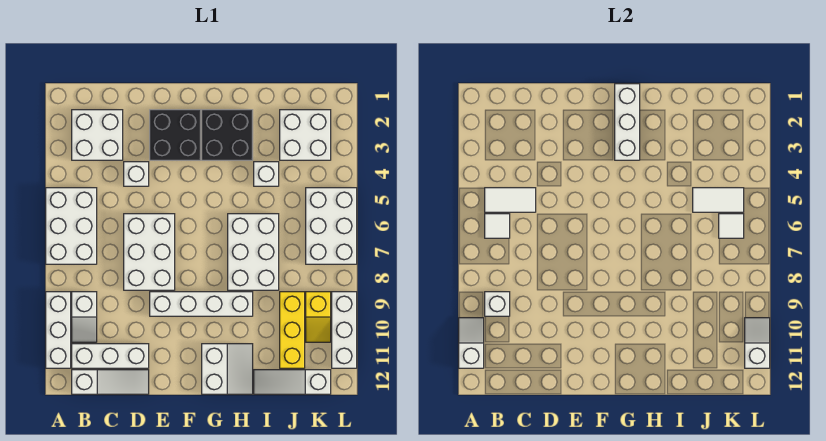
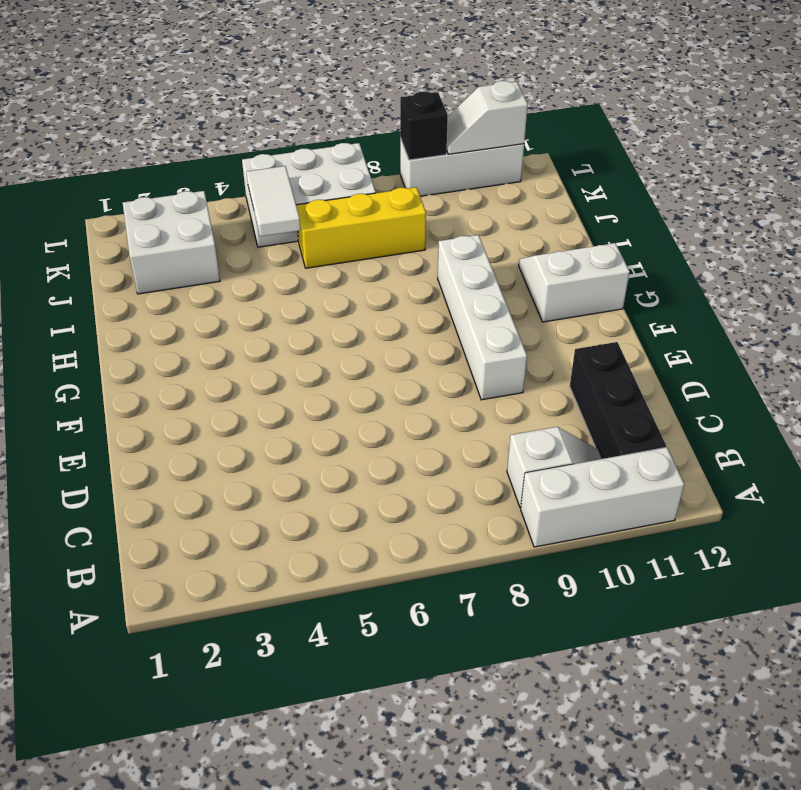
black 1x3 brick [570,342,666,459] -> white 1x3 brick [72,344,149,368]
yellow 1x3 brick [296,187,426,268] -> yellow 1x3 brick moved to [280,292,305,368]
black 1x1 brick [400,92,448,160] -> none
none -> white 2x3 brick [46,188,97,264]
none -> white 2x2 brick [72,110,123,160]
none -> white 1x3 slope [72,370,149,394]

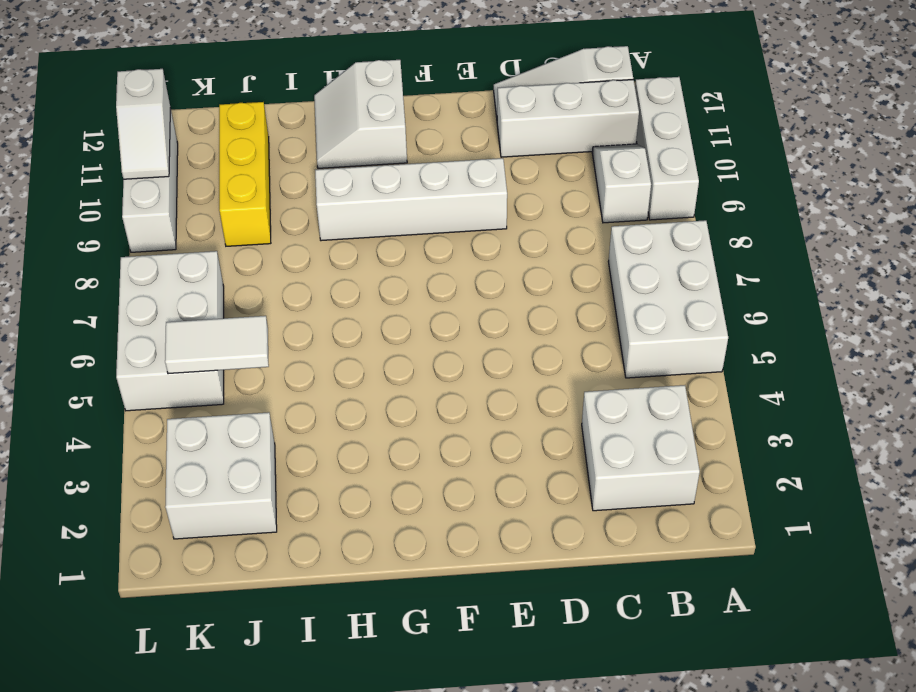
none -> white 1x1 brick [124,162,149,186]
none -> white 2x3 brick [124,214,175,290]
none -> black 2x2 brick [150,110,201,160]

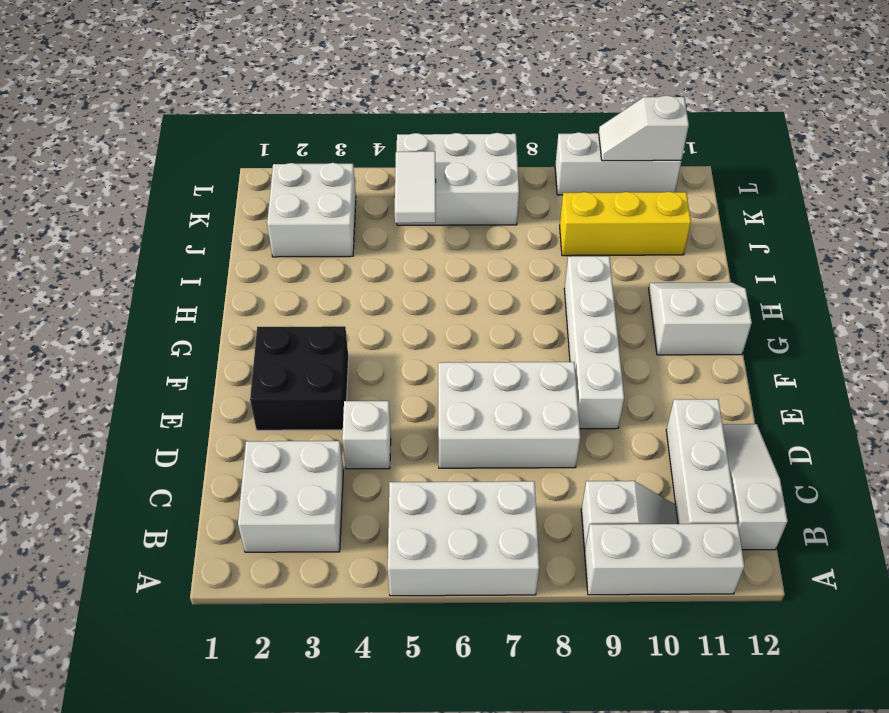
none -> black 2x2 brick [202,110,253,160]
none -> white 2x3 brick [228,214,279,290]
none -> white 1x1 brick [254,162,279,186]

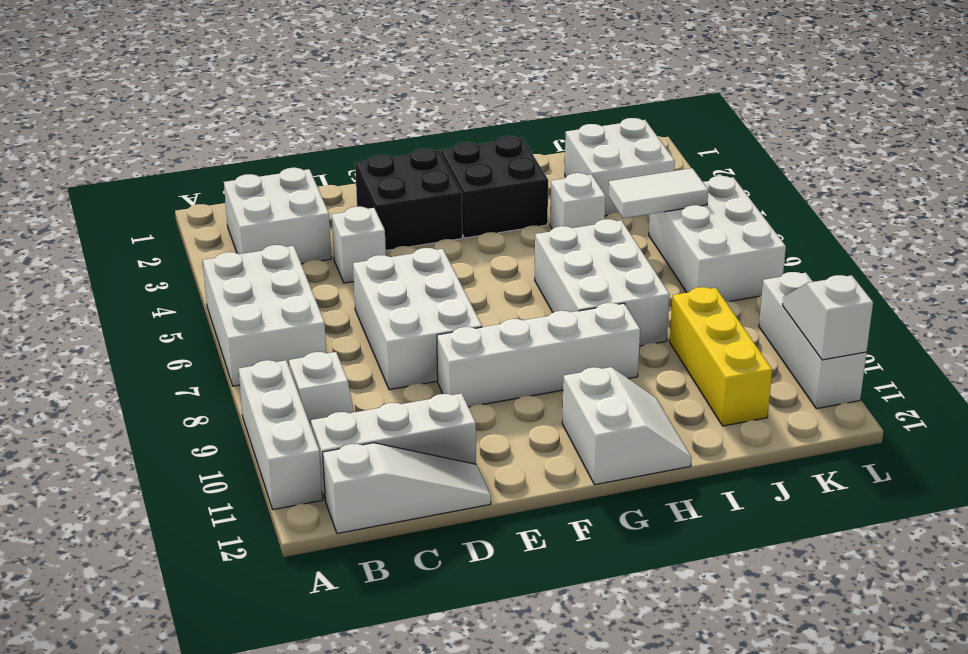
none -> white 1x3 slope [254,370,331,394]
none -> yellow 1x2 slope [306,292,331,342]
none -> white 1x2 slope [459,318,484,368]

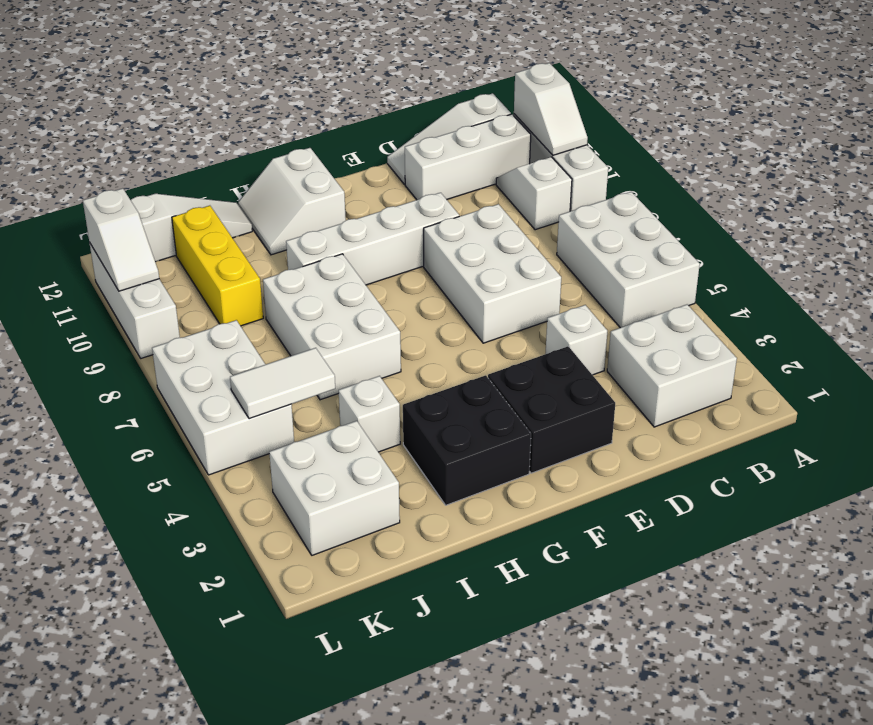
none -> yellow 1x2 slope [306,292,331,342]
none -> white 1x2 tile [485,188,536,212]
none -> white 1x1 tile [485,214,510,238]

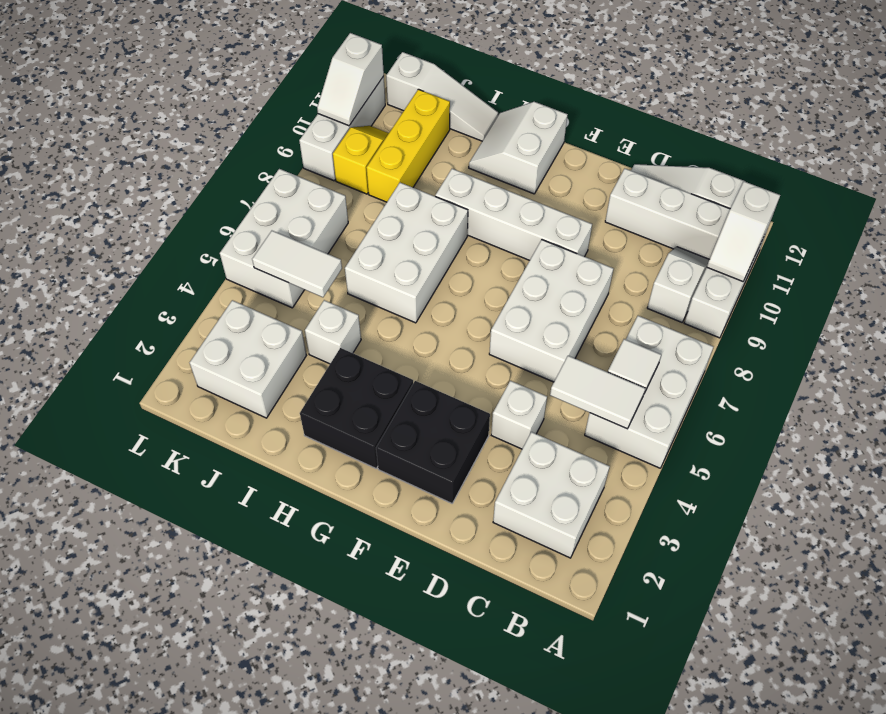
none -> white 1x1 brick [485,292,510,316]
none -> white 1x3 brick [615,84,640,160]
none -> white 1x1 tile [719,214,744,238]

